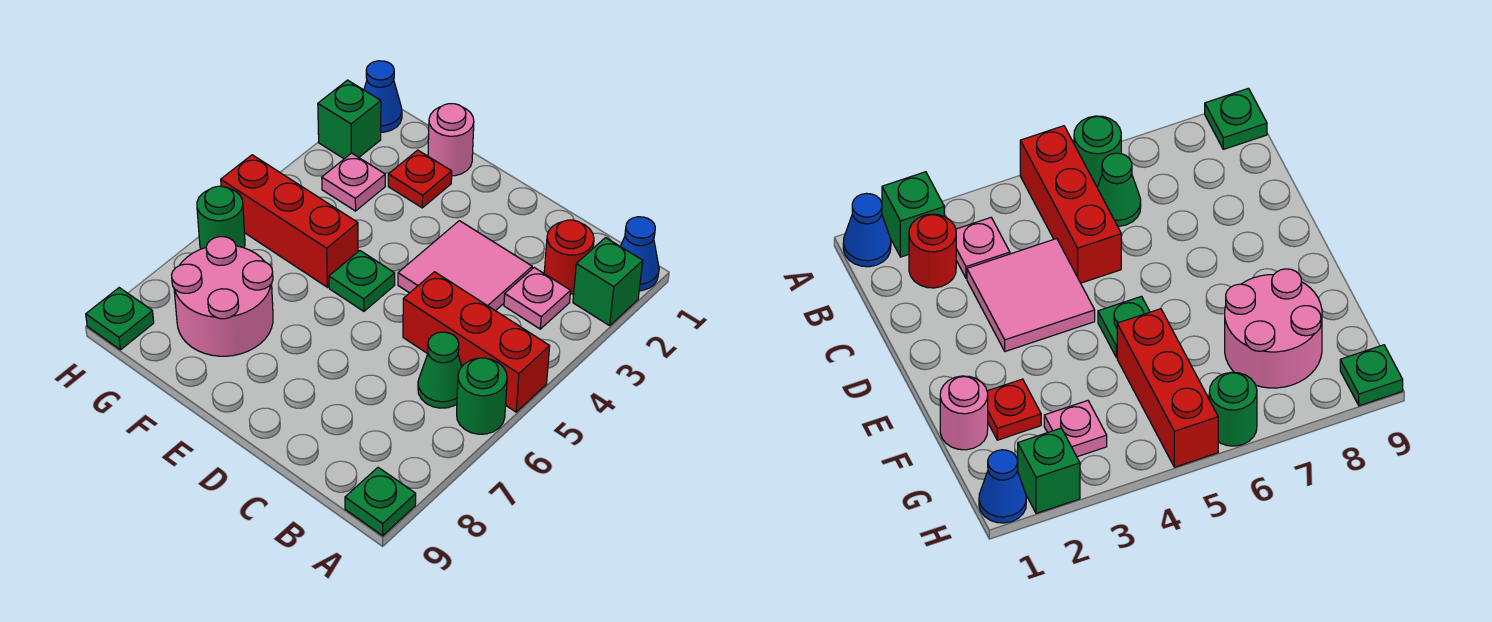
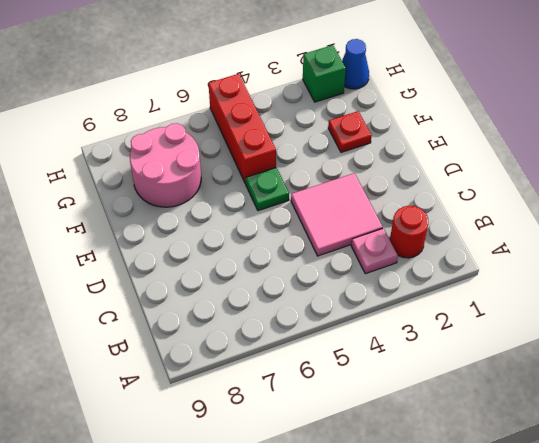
none -> blue 1x1 cone [620,217,659,291]
none -> green 1x1 brick [573,238,643,326]
none -> red 1x3 brick [403,272,550,412]

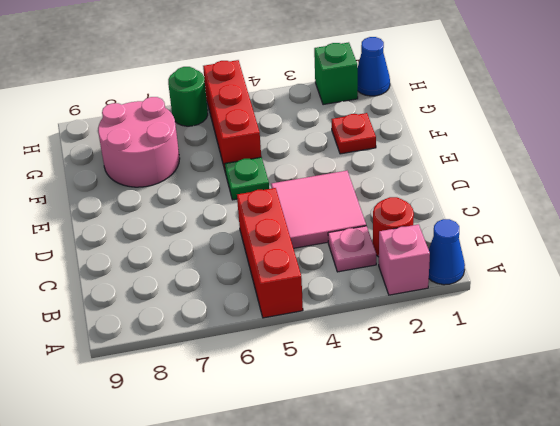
pink 1x1 brick [379,224,430,295] -> green 1x1 brick [573,238,643,326]
none -> green 1x1 round brick [457,358,507,434]
none -> green 1x1 plate [345,467,416,536]
none -> green 1x1 cone [418,332,462,408]

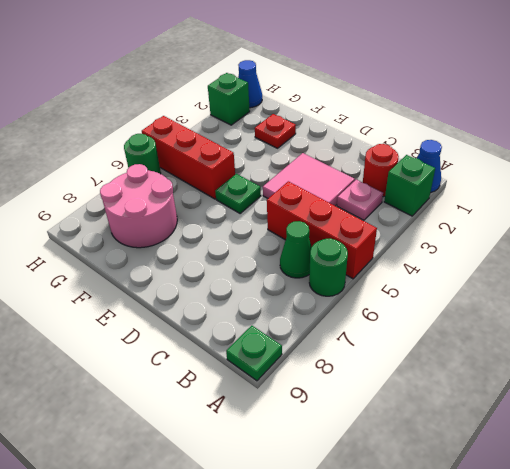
none -> pink 1x1 round brick [428,104,474,176]
none -> pink 1x1 plate [322,153,385,211]
none -> green 1x1 plate [86,288,154,350]

